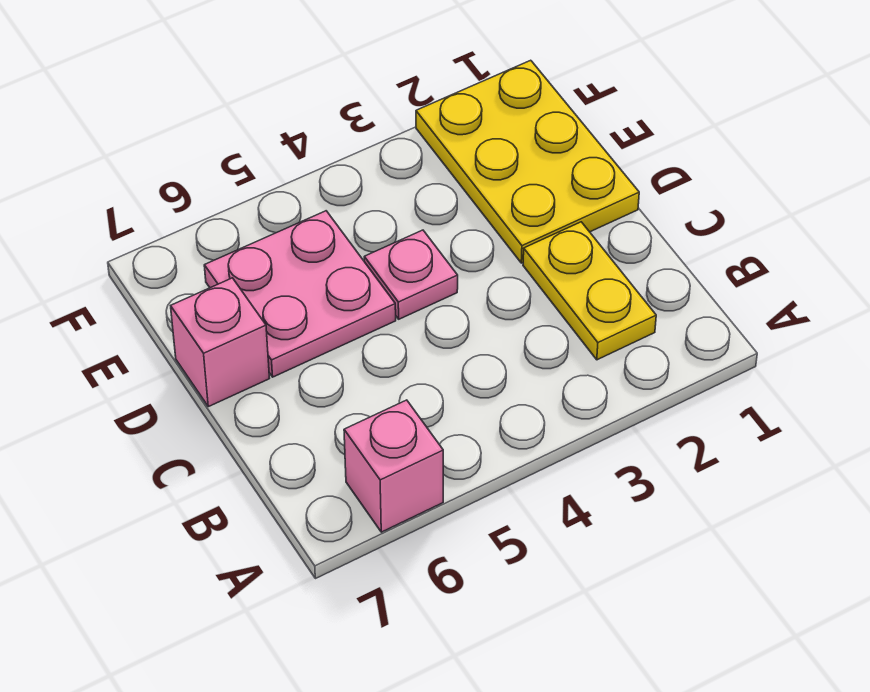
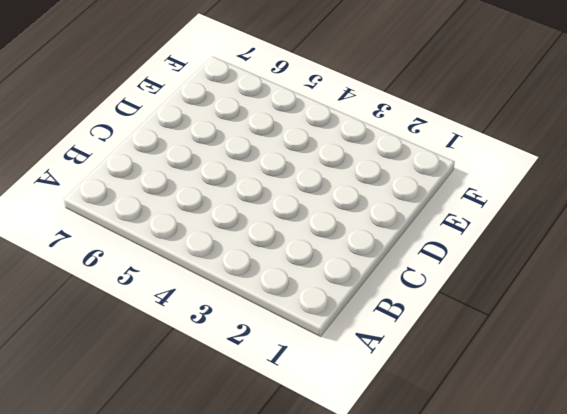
none -> pink 1x1 brick [344,400,443,532]
none -> yellow 1x2 plate [523,222,656,360]

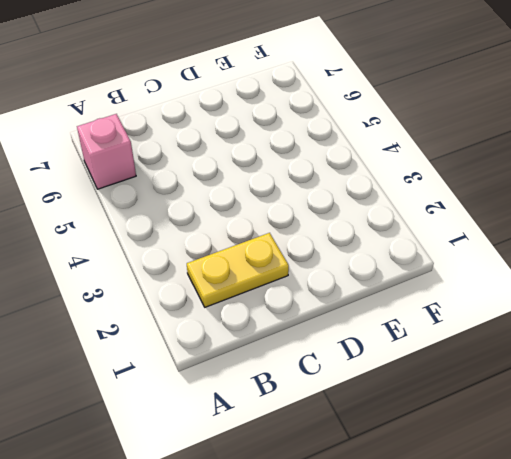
none -> yellow 2x3 plate [416,60,639,263]
none -> pink 1x1 plate [364,230,458,319]

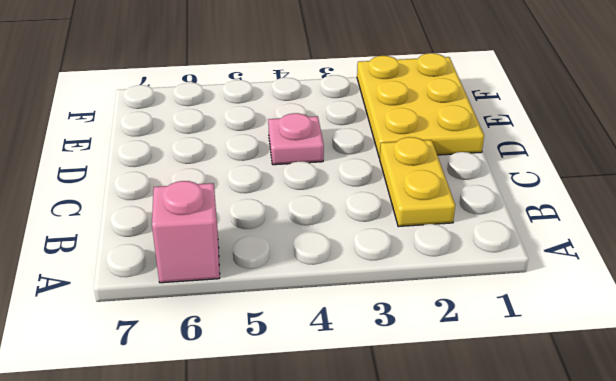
none -> pink 2x2 plate [204,211,396,377]
none -> pink 1x1 brick [171,278,270,407]

